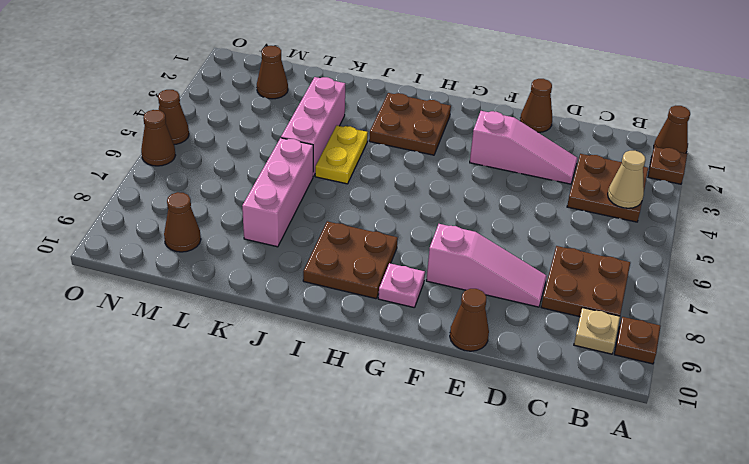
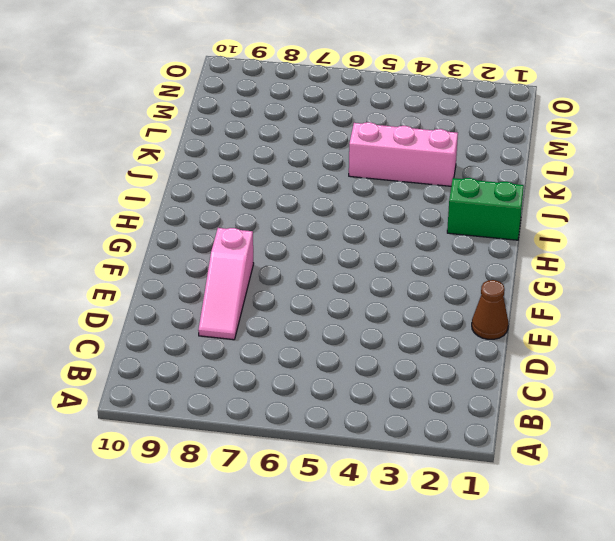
green 1x2 brick [447,178,524,240] -> brown 2x2 plate [369,93,451,155]
none -> brown 1x1 cone [654,106,690,153]
none -> brown 1x1 plate [648,147,687,184]
none -> brown 1x1 plate [614,317,661,364]

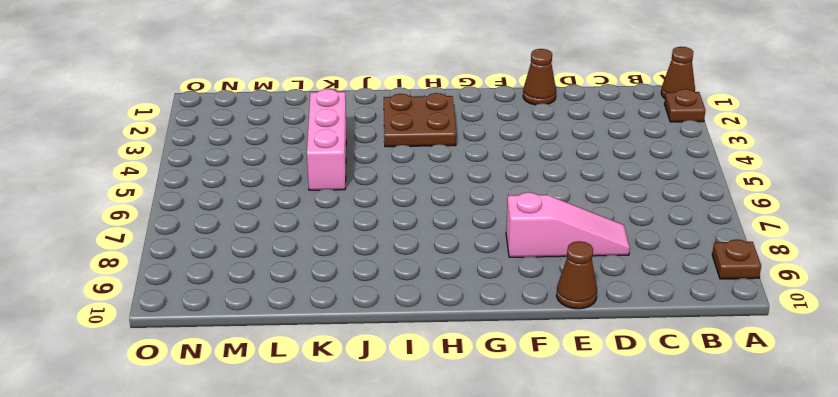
none -> brown 2x2 plate [567,154,648,222]
none -> brown 2x2 plate [541,246,630,317]
none -> tan 1x1 plate [574,308,620,354]

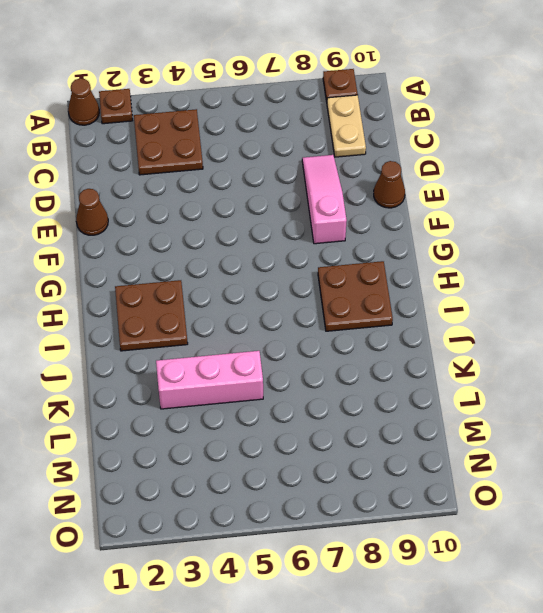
tan 1x2 plate [327,95,366,157] -> tan 1x1 plate [574,308,620,354]
none -> brown 2x2 plate [541,246,630,317]
none -> pink 1x3 slope [470,111,577,184]
none -> pink 1x1 plate [378,263,425,308]

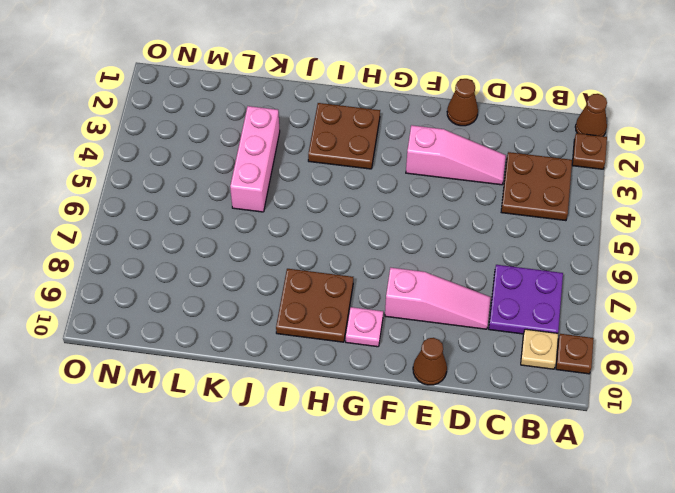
purple 2x2 plate [489,265,563,334] -> brown 2x2 plate [541,246,630,317]
none -> yellow 1x2 plate [315,125,368,184]
none -> pink 1x3 brick [242,138,313,247]
none -> brown 1x1 cone [257,46,288,99]

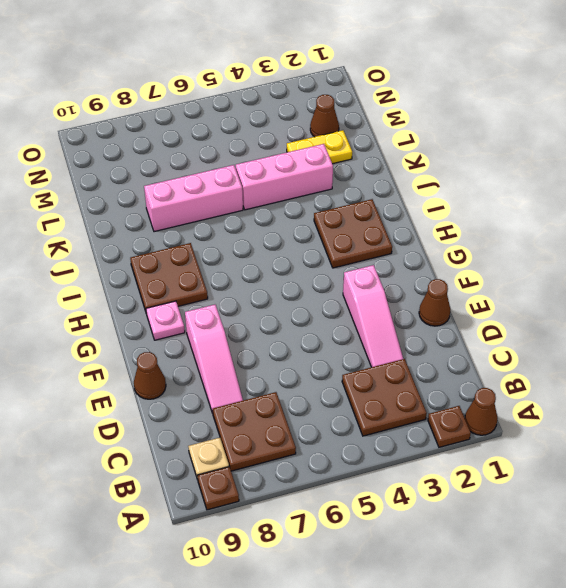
yellow 1x2 plate [287,130,352,164] -> yellow 1x2 plate moved to [315,125,368,184]
none -> brown 1x1 cone [164,192,201,252]
none -> brown 1x1 cone [158,90,189,145]
none -> brown 1x1 cone [141,110,176,166]

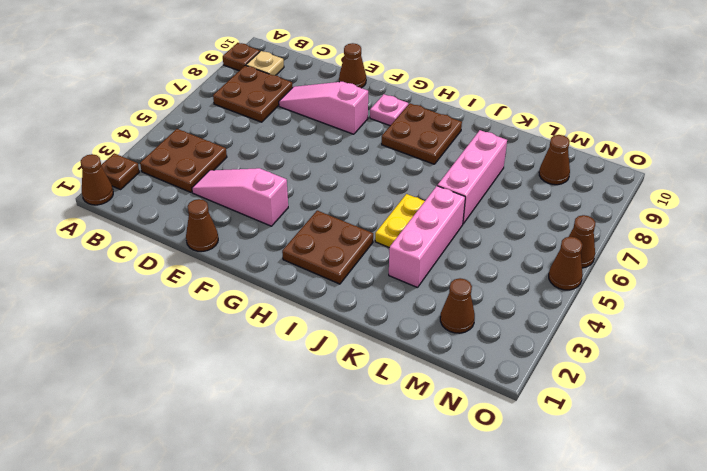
none -> tan 1x1 cone [608,151,646,208]

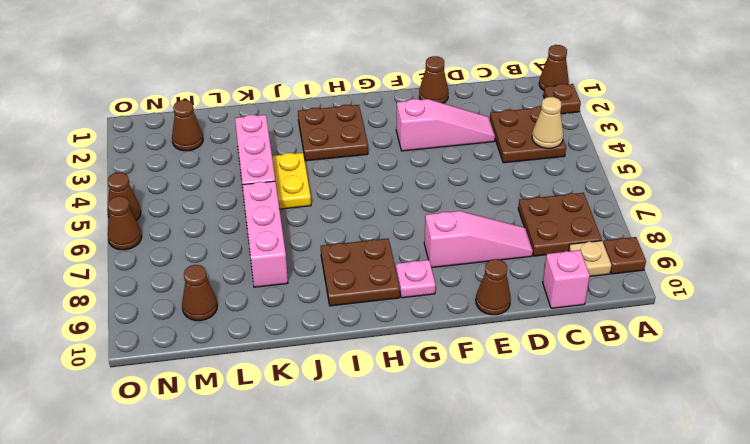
pink 1x1 brick [543,250,590,308] -> none

